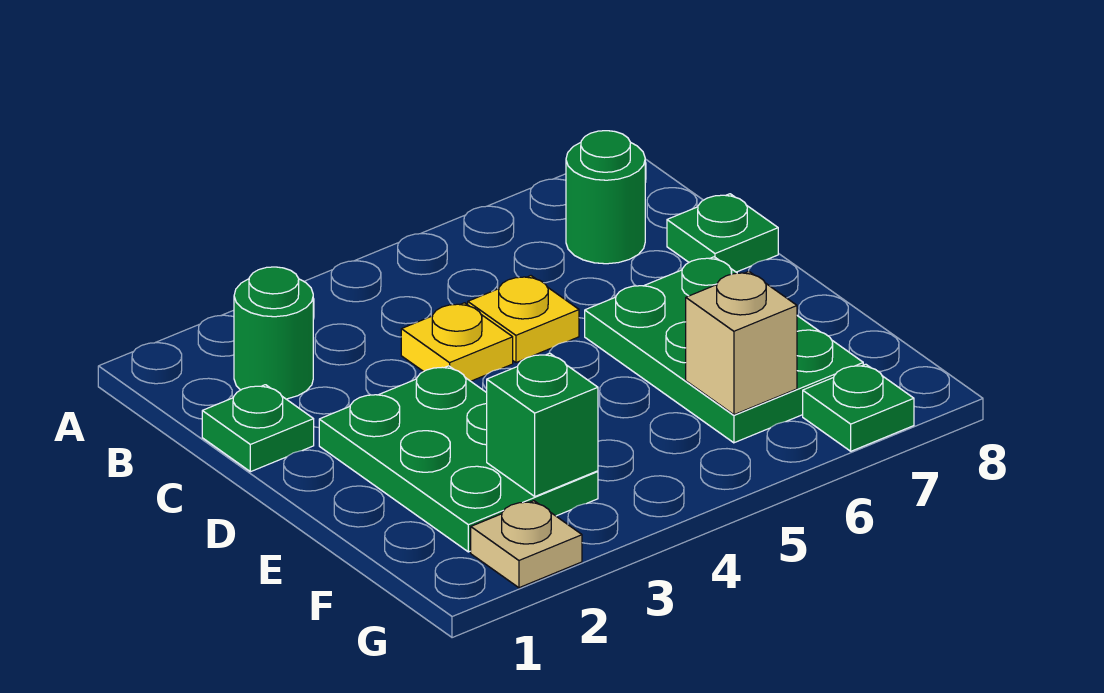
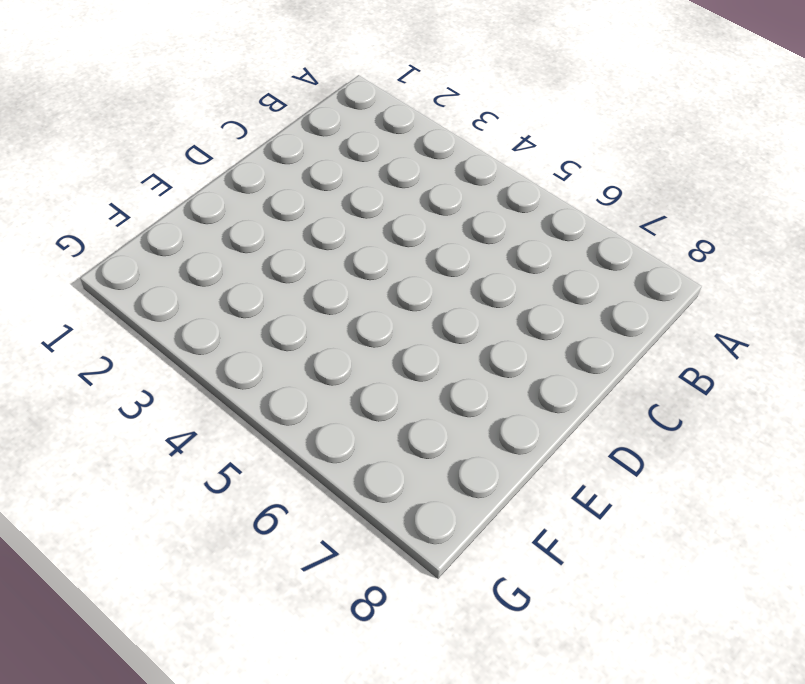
none -> green 1x1 round brick [234,267,313,399]
none -> green 1x1 round brick [566,131,645,264]
none -> green 1x1 plate [202,385,314,472]

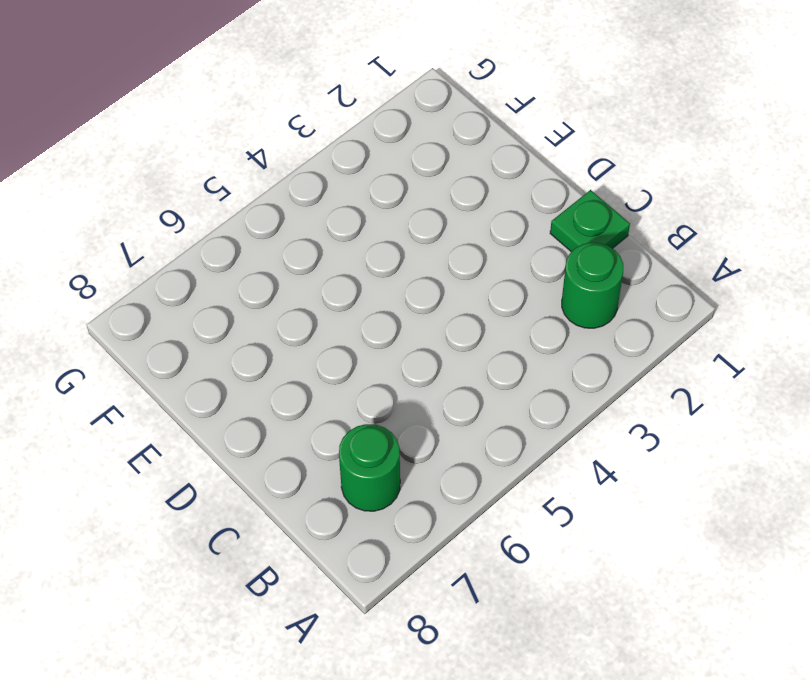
none -> yellow 1x1 plate [401,303,513,381]
none -> yellow 1x1 plate [468,276,579,362]
none -> green 1x1 plate [667,194,778,272]

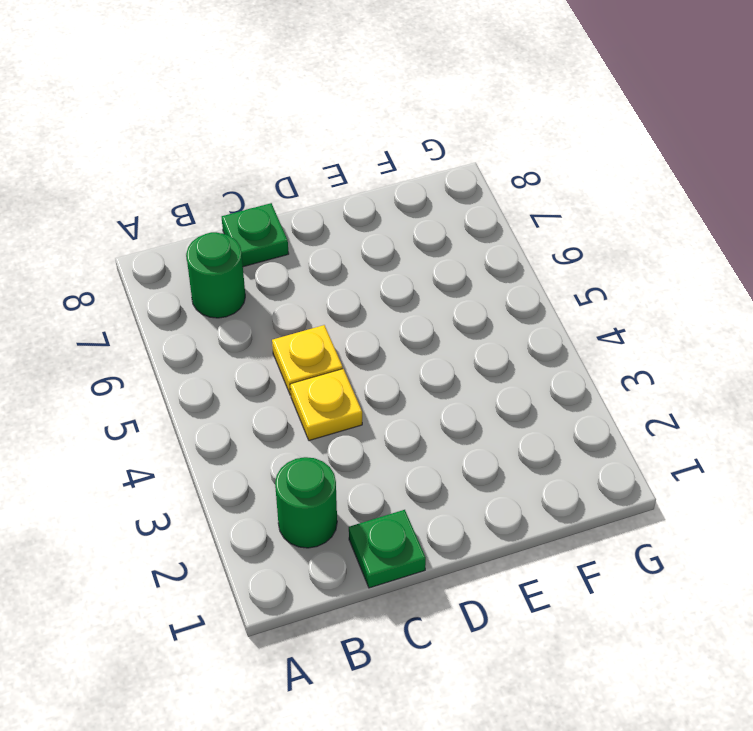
none -> green 2x3 plate [319,366,598,552]
none -> green 2x3 plate [585,257,863,443]
none -> tan 1x1 plate [471,501,582,588]

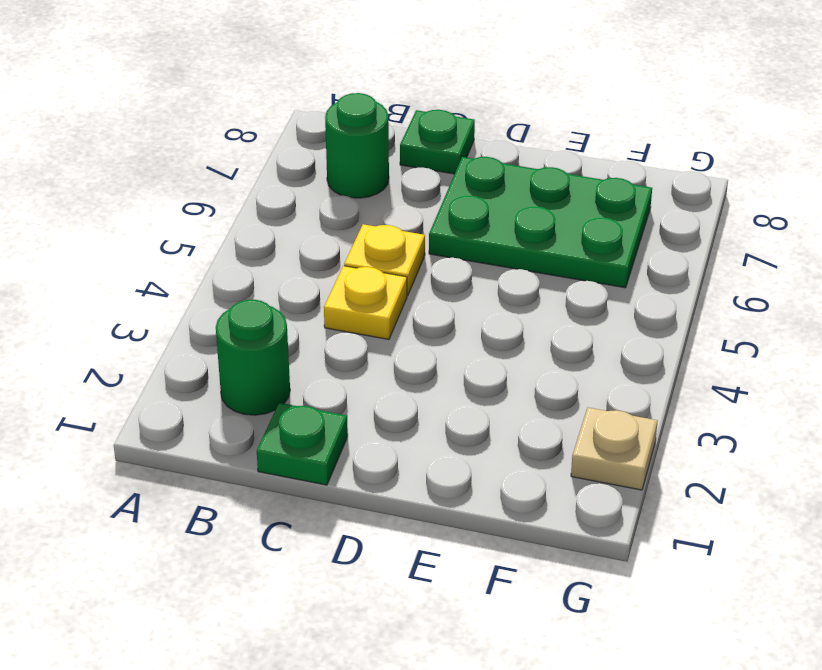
none -> green 2x3 plate [319,366,598,552]
none -> green 1x1 plate [803,364,914,451]
none -> green 1x1 brick [487,353,598,496]

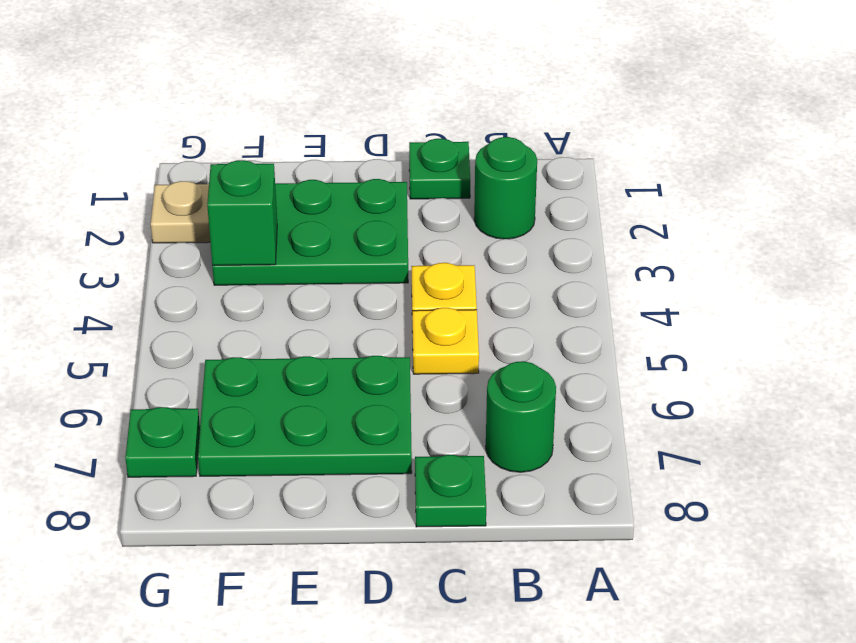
none -> tan 1x1 brick [686,272,797,415]

